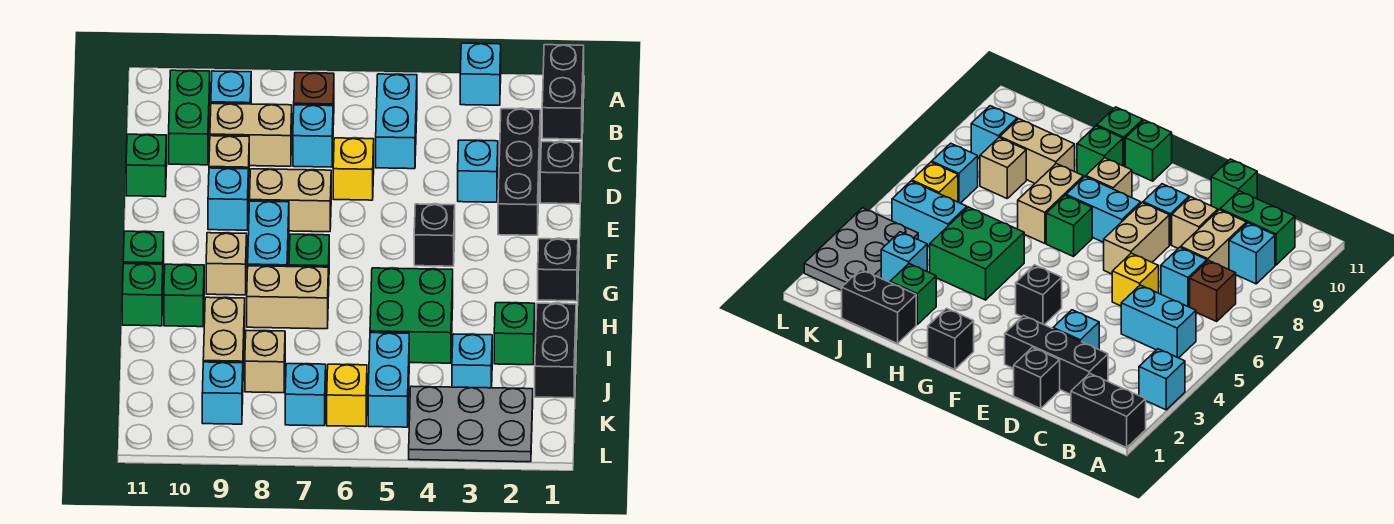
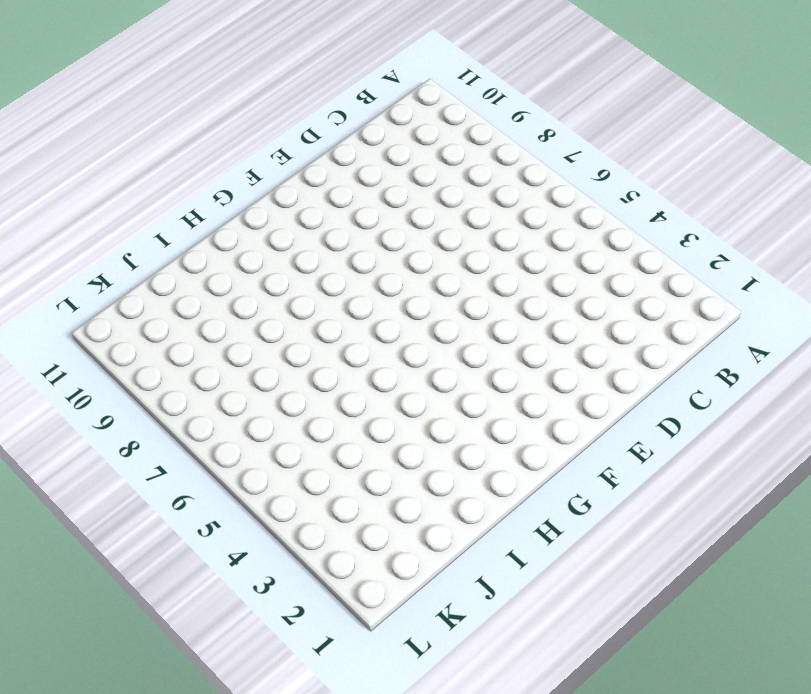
none -> black 1x2 brick [542,45,584,139]
none -> cyan 1x1 brick [460,43,501,105]
none -> cyan 1x2 brick [376,74,417,169]
none -> brown 1x1 brick [294,73,334,125]

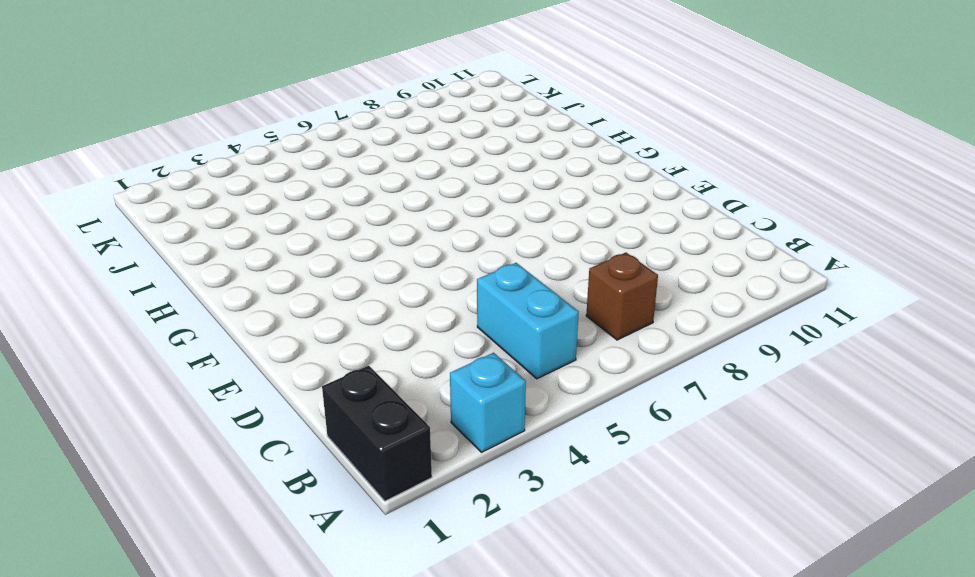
none -> cyan 1x1 brick [211,71,251,104]
none -> green 1x2 brick [169,70,210,165]
none -> black 1x3 brick [498,109,540,235]
none -> cyan 1x1 brick [293,105,333,167]

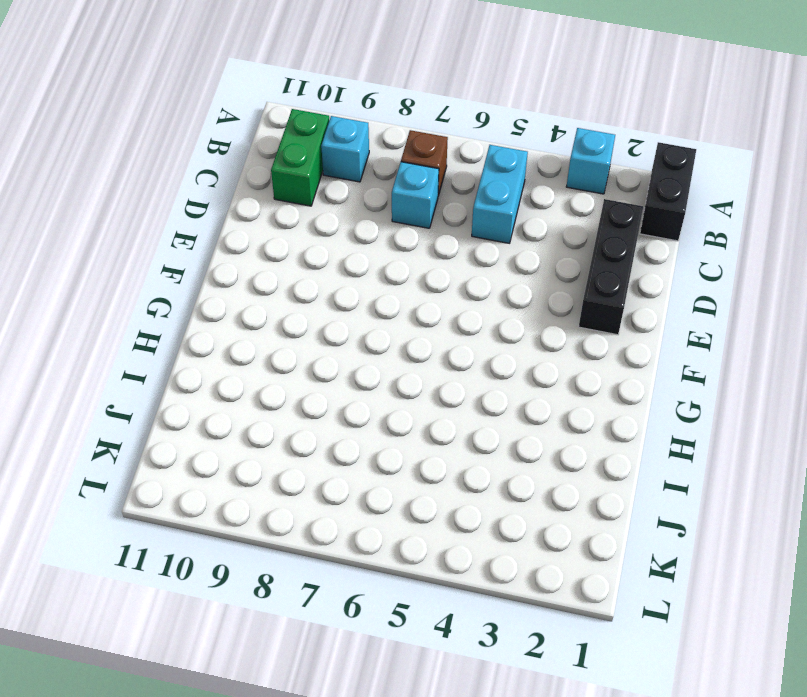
none -> tan 1x2 brick [210,103,292,166]
none -> black 1x1 brick [540,142,581,204]
none -> cyan 1x1 brick [458,140,498,202]
none -> yellow 1x1 brick [333,138,374,200]

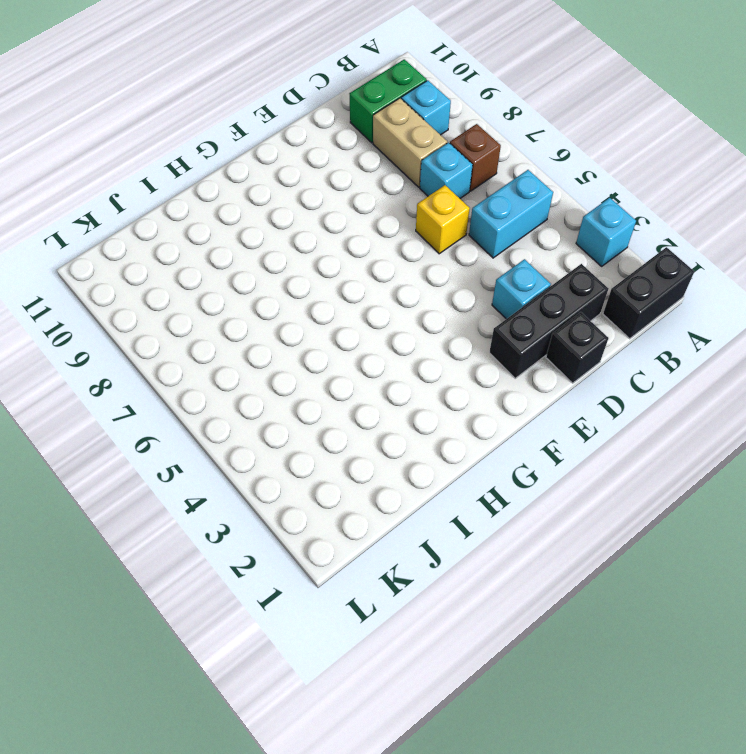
none -> tan 1x1 brick [209,136,249,197]
none -> green 1x1 brick [126,134,167,197]
none -> tan 1x2 brick [250,169,331,232]
none -> cyan 1x1 brick [208,168,248,230]

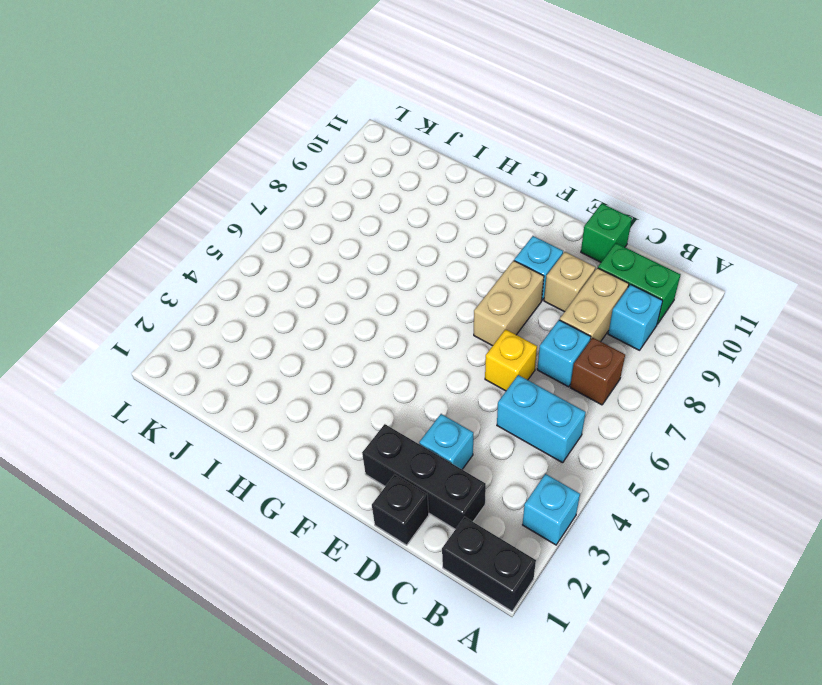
none -> black 1x1 brick [414,204,455,266]
none -> cyan 1x2 brick [248,201,289,267]
none -> black 1x1 brick [538,239,578,301]
none -> green 1x1 brick [289,234,329,296]

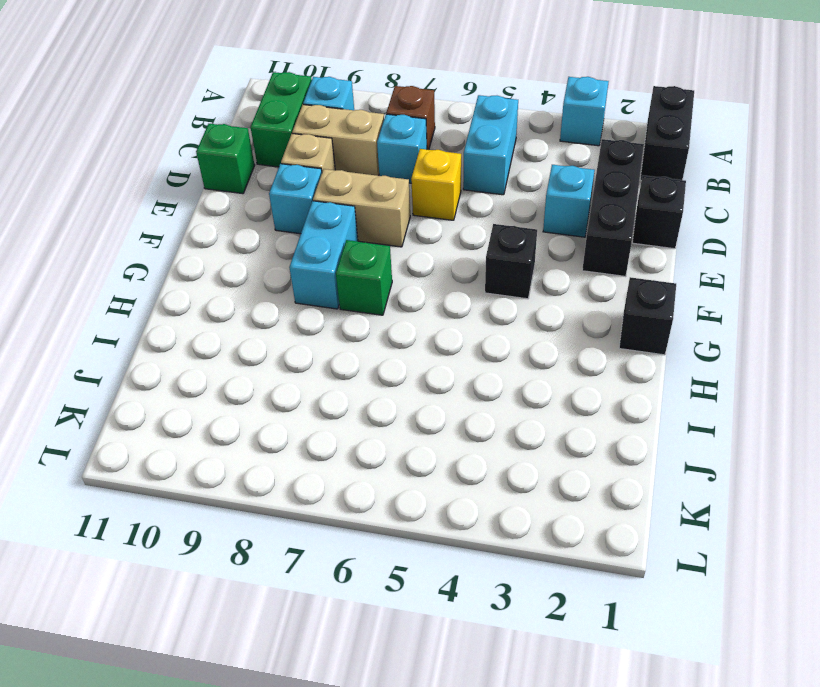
none -> tan 1x1 brick [206,233,247,295]
none -> green 1x1 brick [123,231,164,270]
none -> green 2x2 brick [370,268,453,363]
none -> tan 1x2 brick [247,266,328,329]

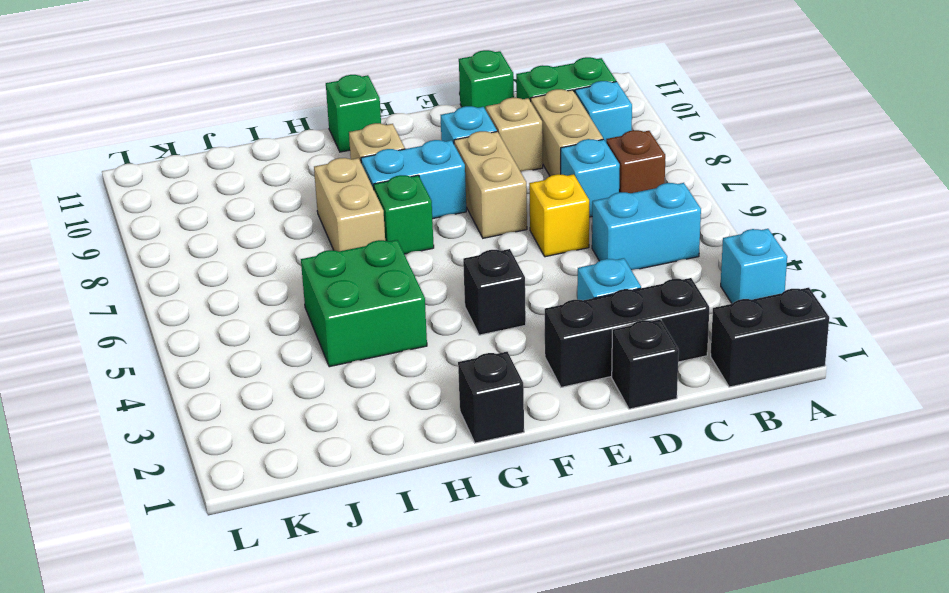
none -> green 1x1 brick [164,264,204,327]
none -> green 1x1 brick [122,264,163,326]
none -> black 1x2 brick [535,303,576,398]
none -> green 1x1 brick [494,303,535,365]

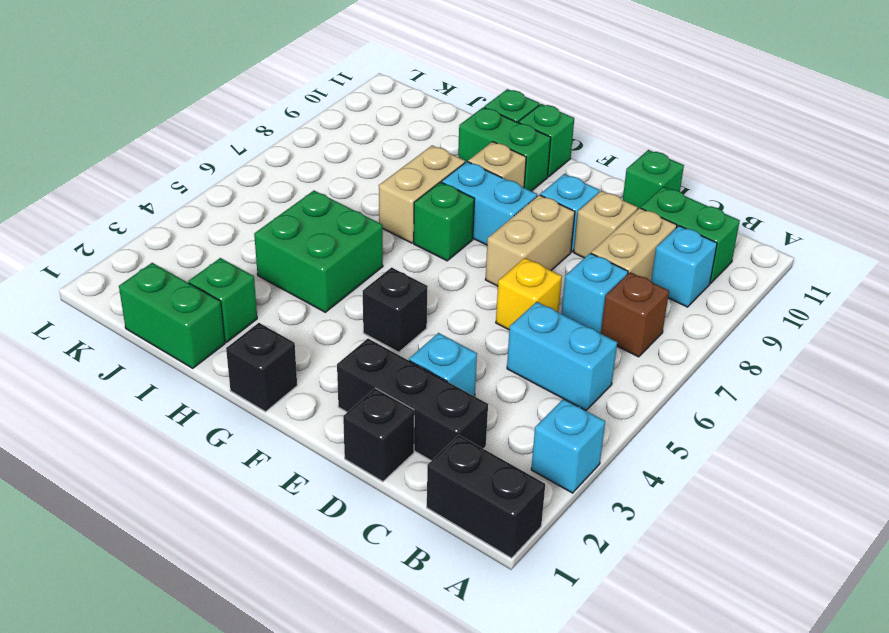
green 1x2 brick [458,107,551,191] -> green 1x1 brick [164,264,204,327]
green 1x2 brick [119,263,225,368] -> black 1x2 brick [535,303,576,398]
none -> tan 1x2 brick [203,297,245,370]
none -> cyan 1x1 brick [452,334,492,388]
none -> cyan 1x2 brick [368,333,409,427]
none -> tan 1x1 brick [245,330,285,393]

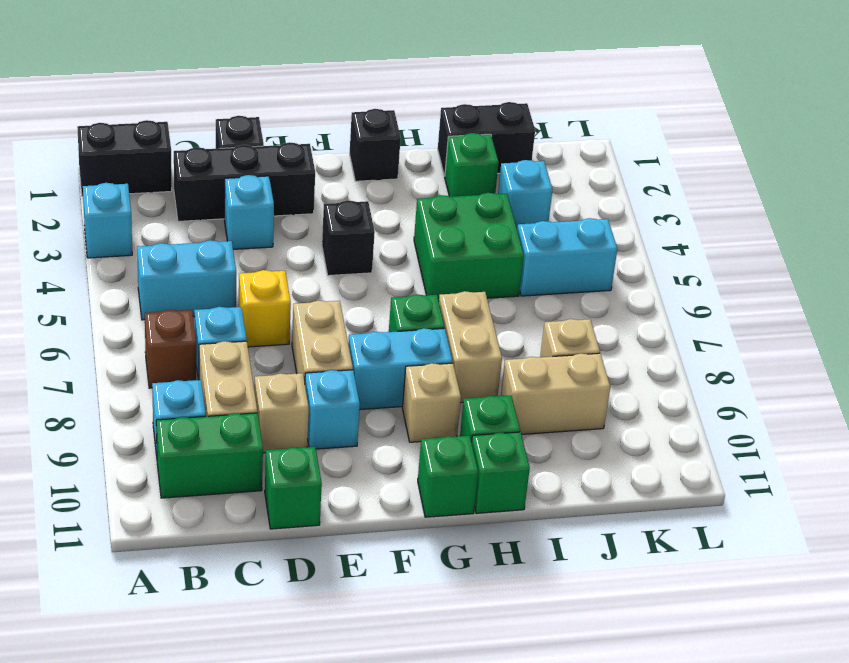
none -> grey 2x3 plate [409,386,533,462]
none -> yellow 1x1 brick [327,364,367,427]
none -> cyan 1x1 brick [285,364,326,426]
none -> cyan 1x1 brick [202,362,243,424]

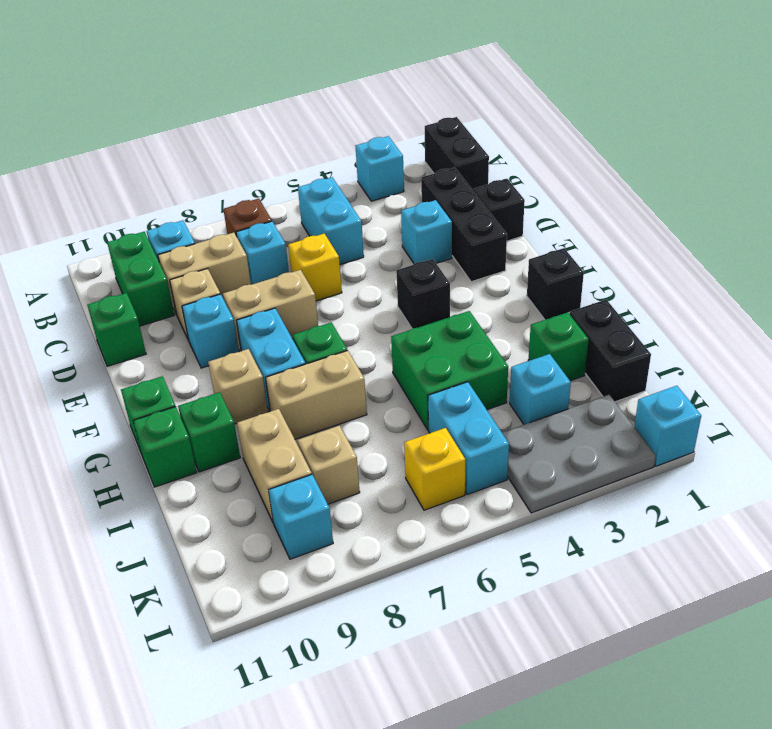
cyan 1x1 brick [634,386,701,466] -> cyan 1x1 brick moved to [285,364,326,426]

